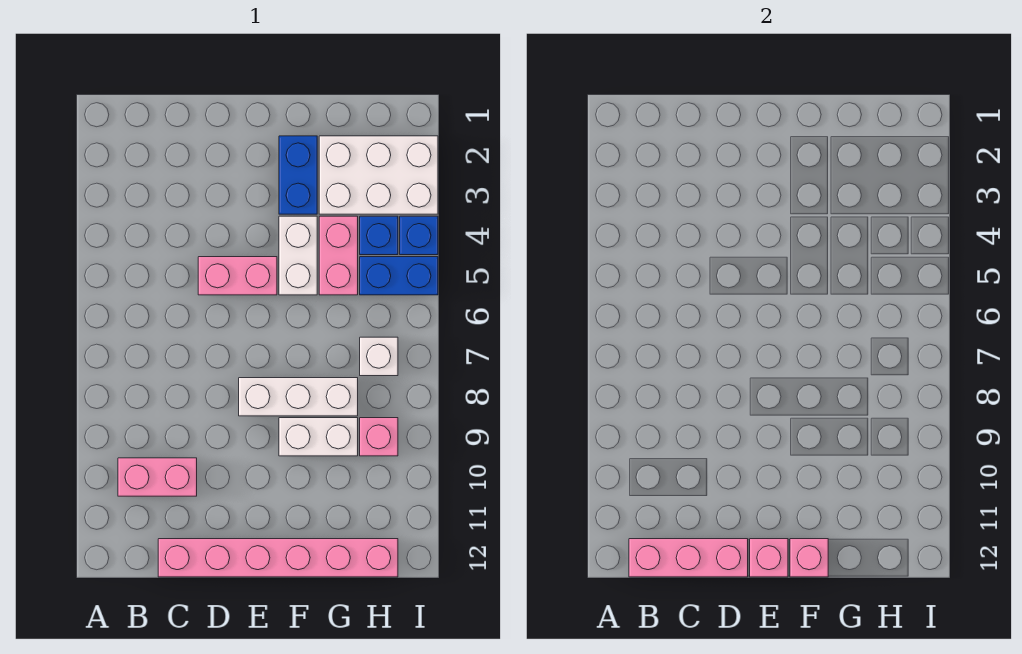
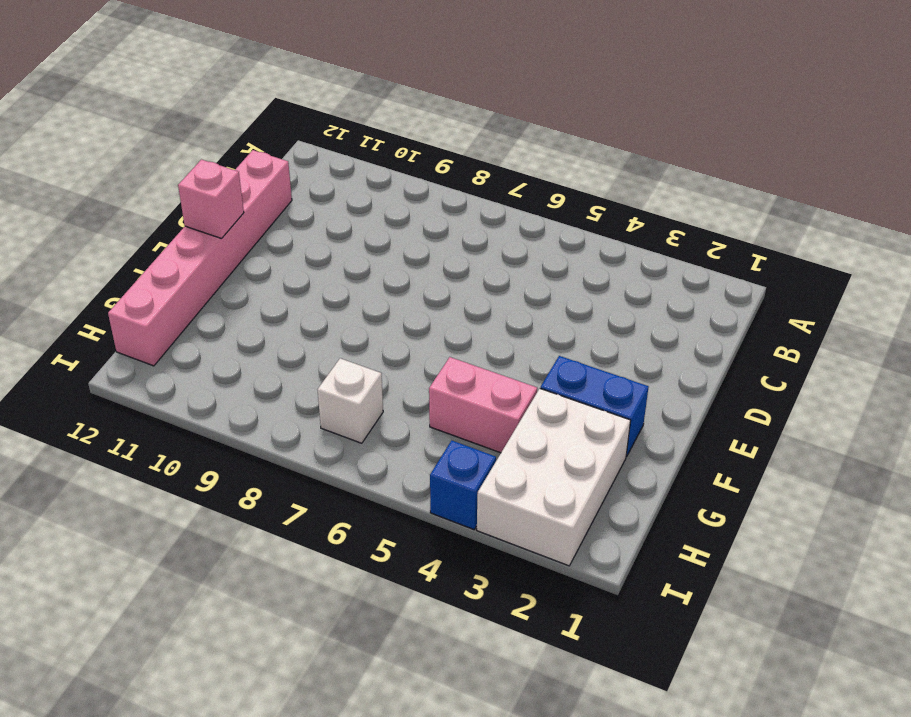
none -> pink 1x2 brick [118,458,197,496]
none -> pink 1x2 brick [198,257,277,295]
none -> white 1x3 brick [239,378,358,416]

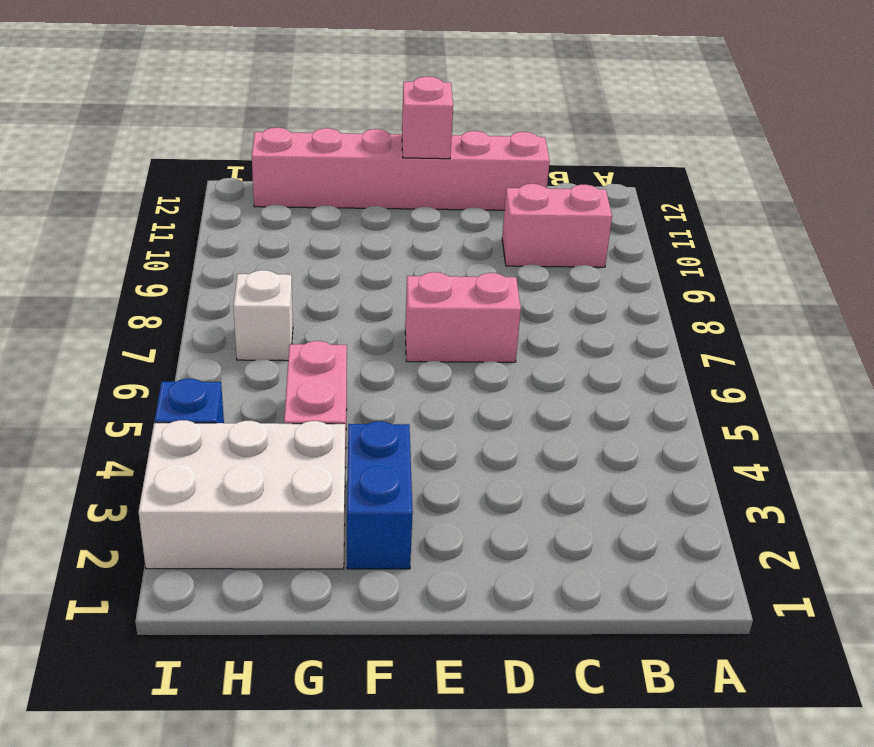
pink 1x2 brick [405,272,521,362] -> pink 1x2 brick moved to [198,257,277,295]
none -> white 1x3 brick [239,378,358,416]
none -> white 1x2 brick [279,216,317,295]
none -> white 1x2 brick [279,418,358,456]

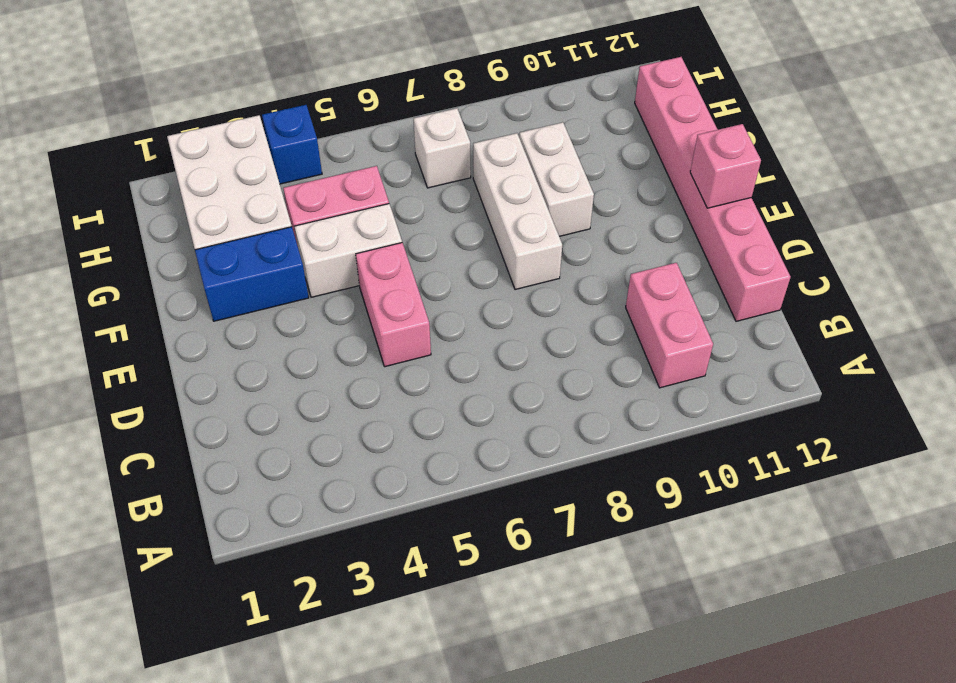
none -> blue 1x1 brick [360,216,398,255]
none -> blue 1x2 brick [360,257,438,295]
none -> pink 1x1 brick [360,418,398,456]

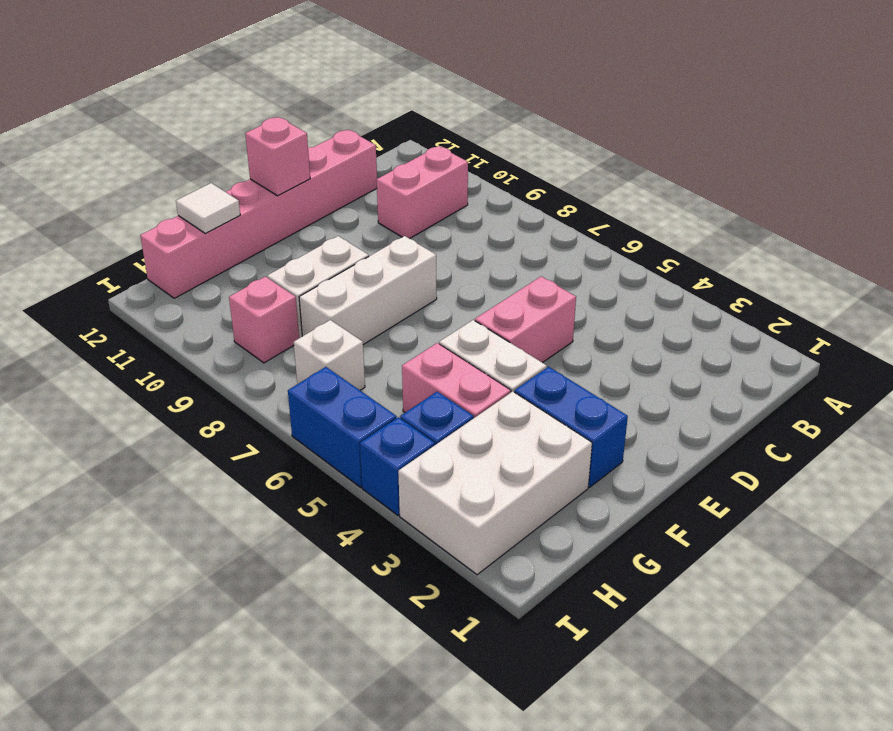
white 1x1 tile [176,183,240,233] -> none
blue 1x2 brick [288,367,397,487] -> blue 1x2 brick turned to [360,257,438,295]
none -> pink 1x3 brick [629,539,748,577]
none -> pink 1x1 brick [790,539,828,577]

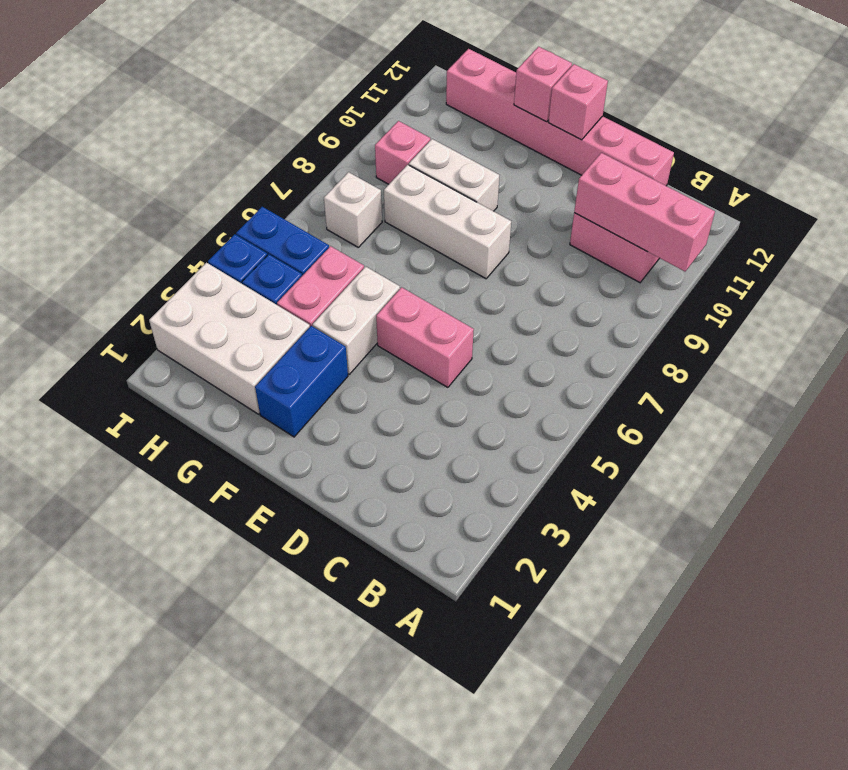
pink 1x3 brick [574,153,715,271] -> pink 1x3 brick moved to [629,539,748,577]

